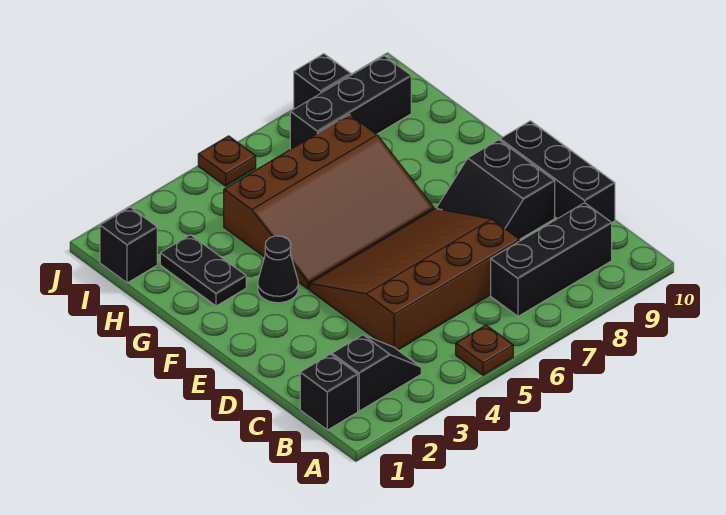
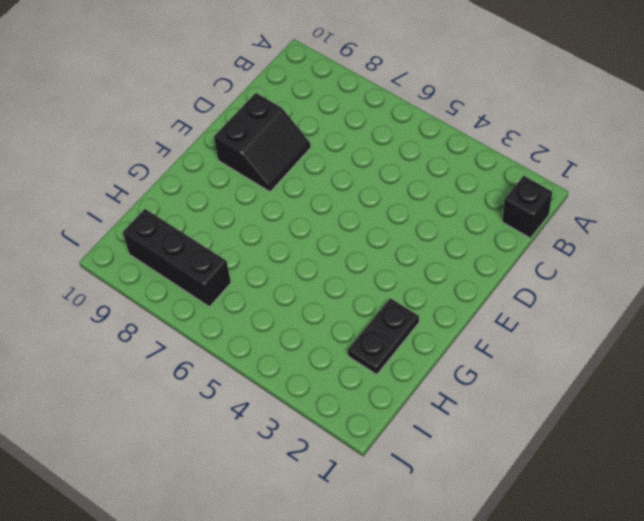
none -> brown 1x1 plate [456,325,513,375]
none -> black 1x2 slope [332,335,421,411]
none -> black 1x3 brick [491,203,612,316]

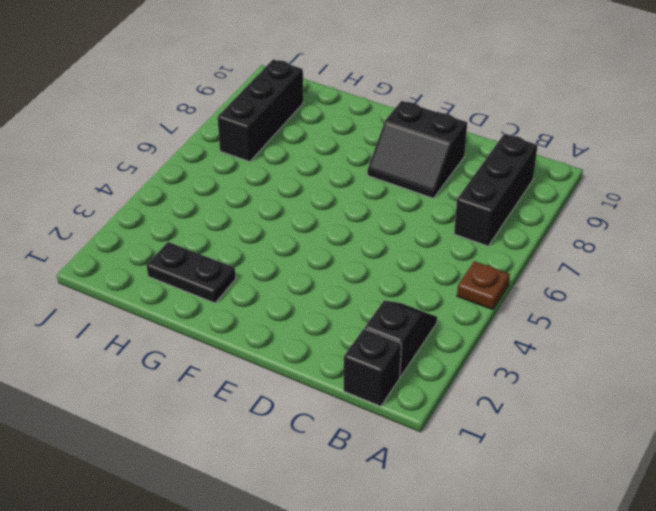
none -> brown 3x4 slope [310,209,520,350]
none -> black 1x3 brick [500,121,615,223]
none -> black 1x1 cone [258,236,298,303]

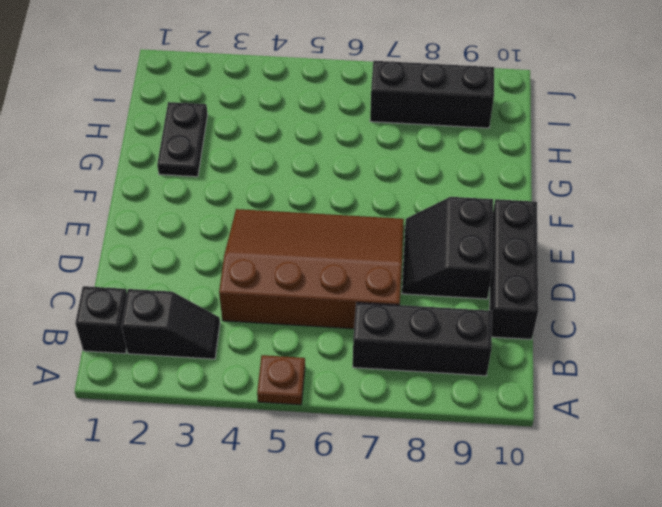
none -> black 1x1 cone [258,236,298,303]
none -> brown 3x4 slope [224,115,434,289]
none -> black 1x1 brick [100,207,157,283]

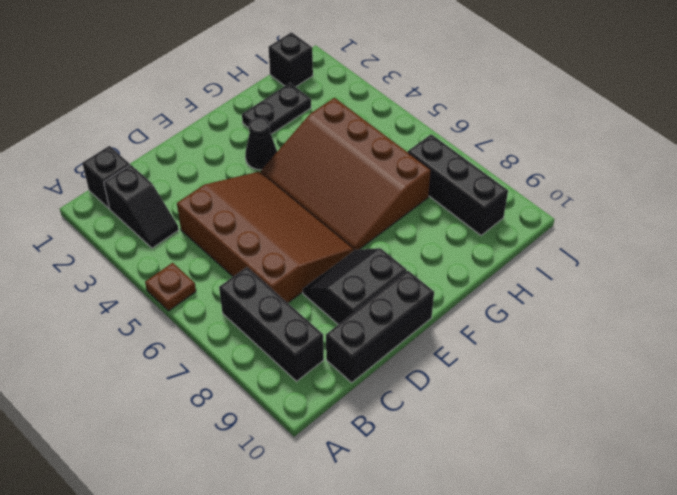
none -> brown 1x1 plate [198,136,256,186]
none -> black 1x1 brick [294,54,351,109]

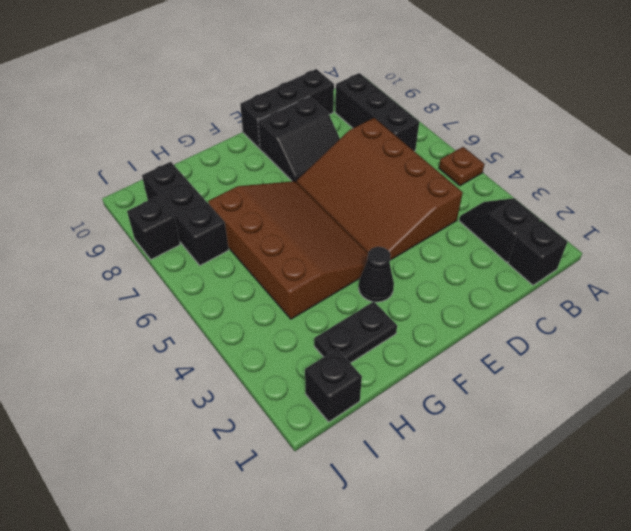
none -> brown 1x1 plate [198,136,256,186]

